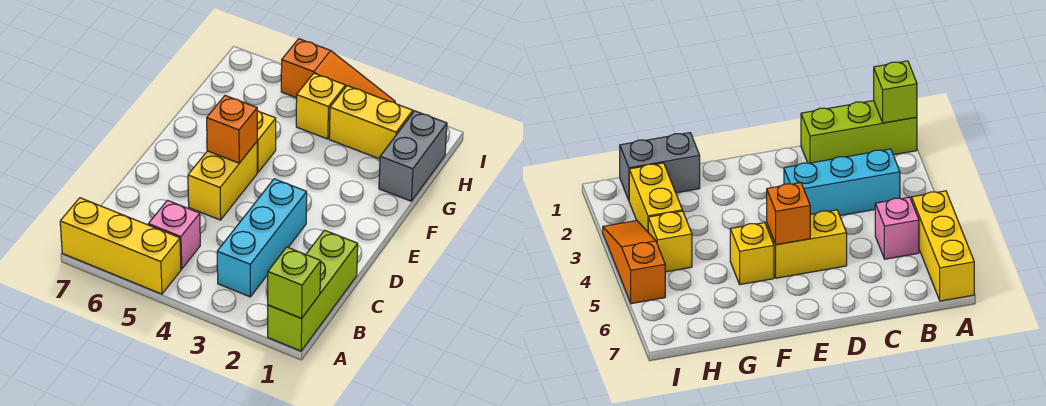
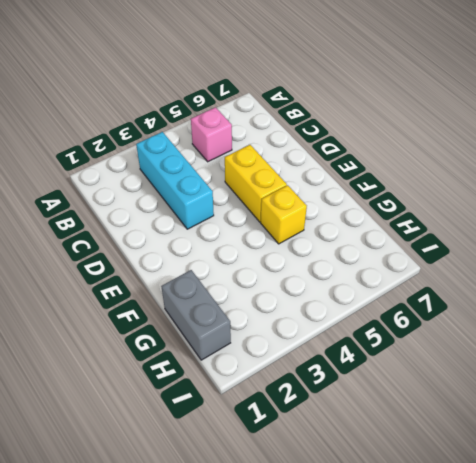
none -> lime 1x3 brick [268,230,358,351]
none -> yellow 1x3 brick [60,198,181,294]
none -> yellow 1x2 brick [329,86,413,159]

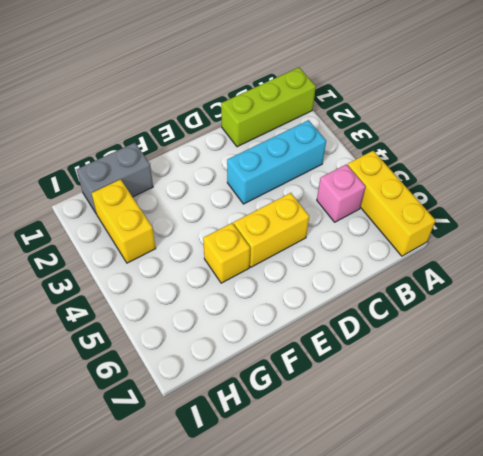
none -> yellow 1x1 brick [296,73,345,139]
none -> orange 1x3 slope [281,39,395,103]
none -> lime 1x1 brick [268,247,321,318]

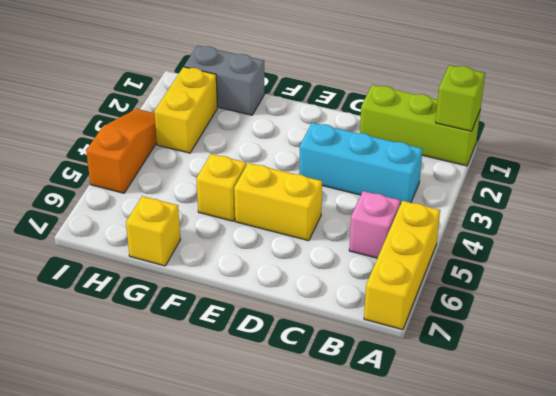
yellow 1x1 brick [126,196,180,266] -> yellow 1x1 brick moved to [296,73,345,139]
none -> orange 1x1 brick [207,96,257,163]

